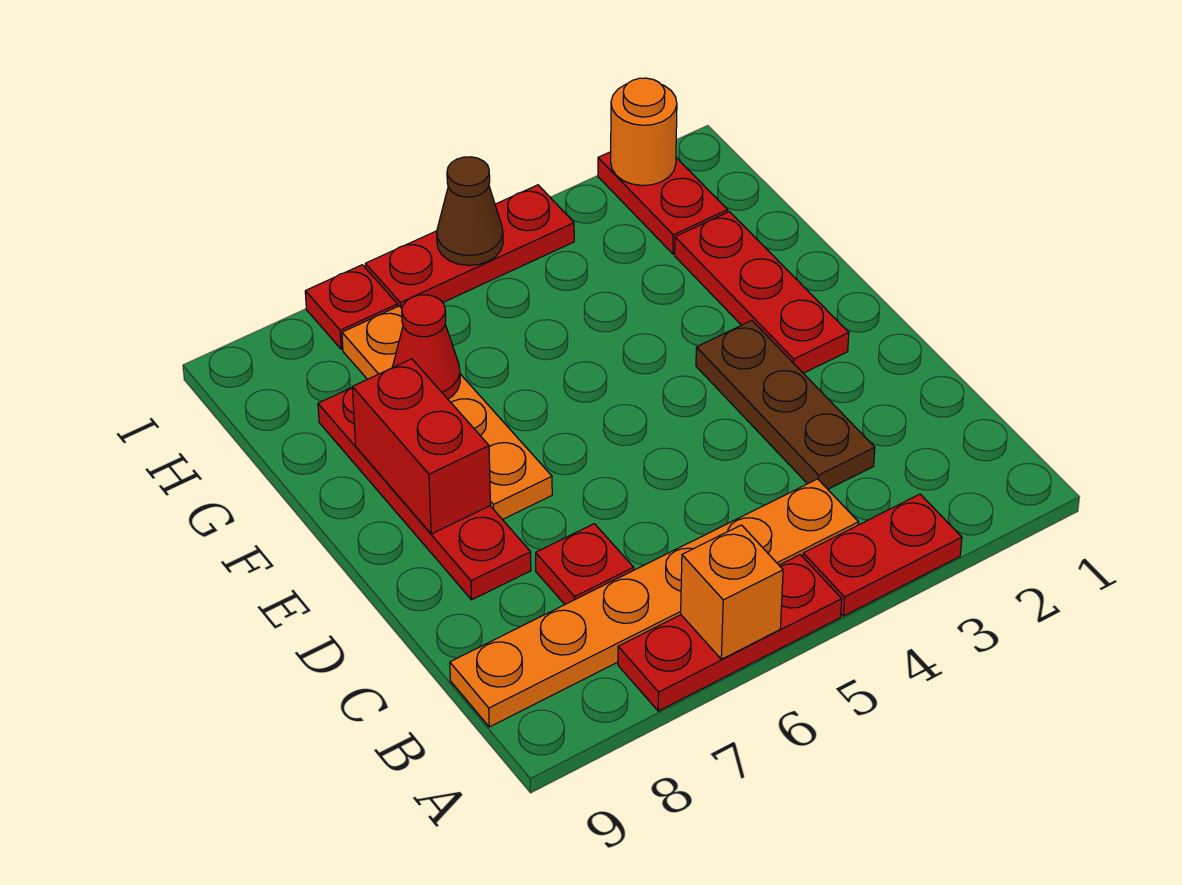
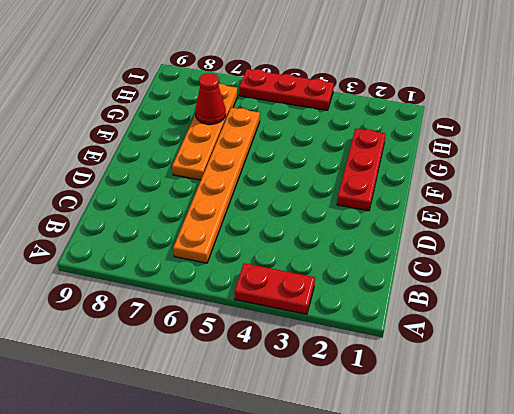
orange 1x6 plate [173,108,260,263] -> orange 1x6 plate turned to [450,479,858,727]
none -> red 1x3 plate [618,555,842,711]
none -> brown 1x3 plate [696,321,875,489]
none -> red 1x1 plate [536,524,634,604]

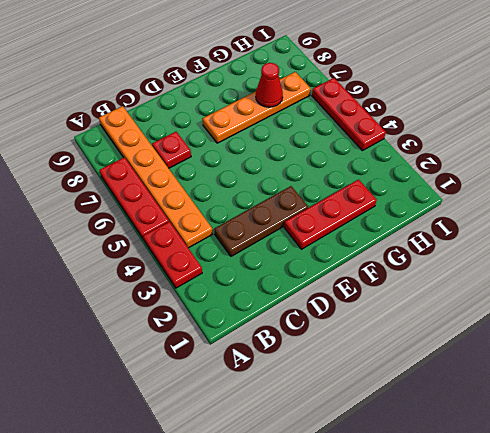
none -> red 1x4 plate [318,388,531,600]
none -> red 1x2 plate [598,152,728,254]
none -> red 1x1 plate [305,265,398,349]

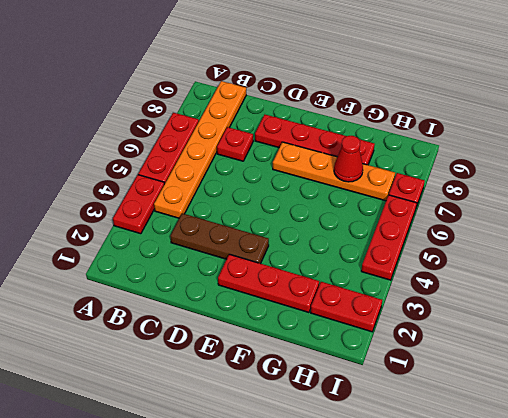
none -> orange 1x1 brick [681,525,783,659]
none -> red 1x2 brick [352,359,490,534]
none -> orange 1x1 round brick [611,78,677,186]

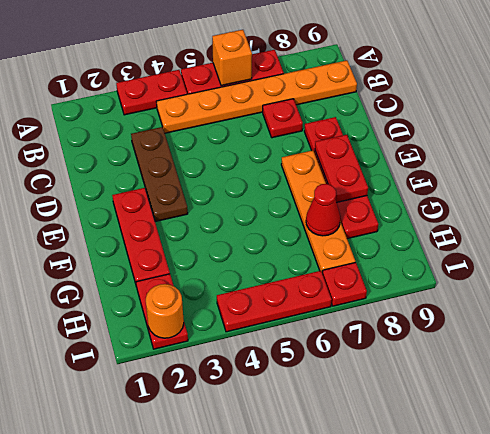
red 1x2 plate [315,135,368,202] -> red 1x2 brick [352,359,490,534]
none -> brown 1x1 cone [437,157,503,265]

